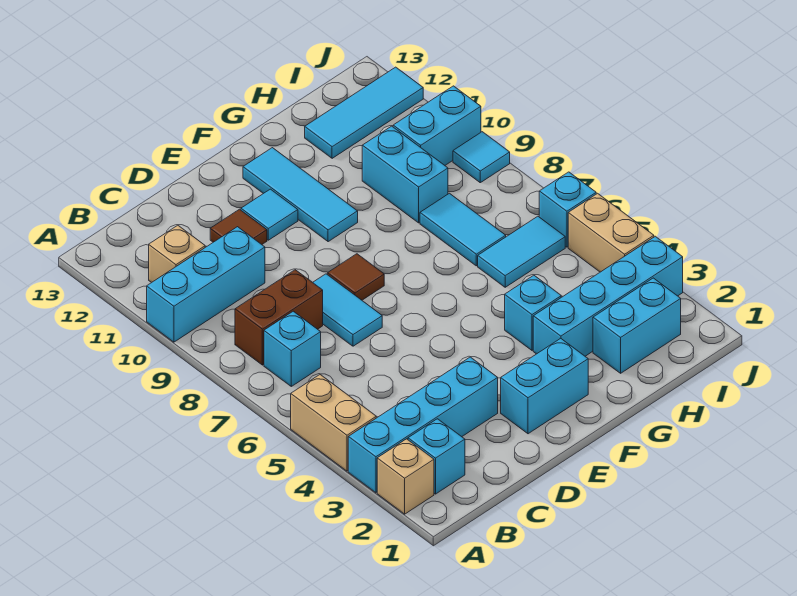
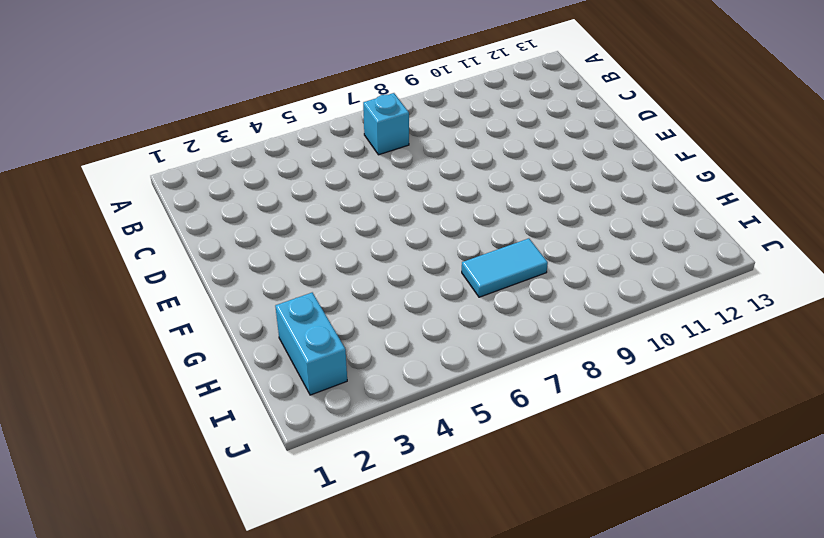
none -> tan 1x1 brick [377,439,434,514]
none -> cyan 1x4 brick [348,357,498,493]
none -> tan 1x2 brick [291,375,376,471]

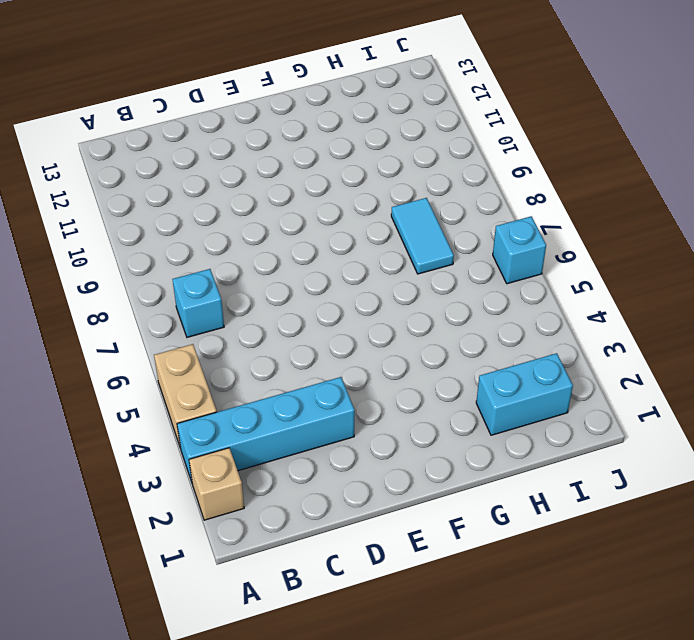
none -> cyan 1x3 brick [147,227,265,342]
none -> cyan 1x1 brick [408,419,465,494]
none -> brown 1x2 brick [235,270,323,365]

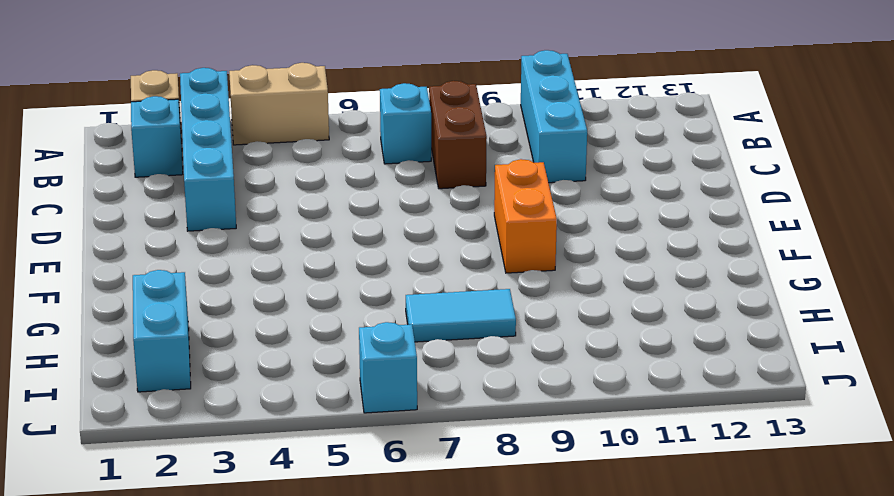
orange 1x2 brick [494,159,557,273] -> none
none -> tan 1x1 brick [149,225,205,283]
none -> cyan 1x2 tile [313,274,382,346]
none -> brown 1x1 tile [210,209,267,244]

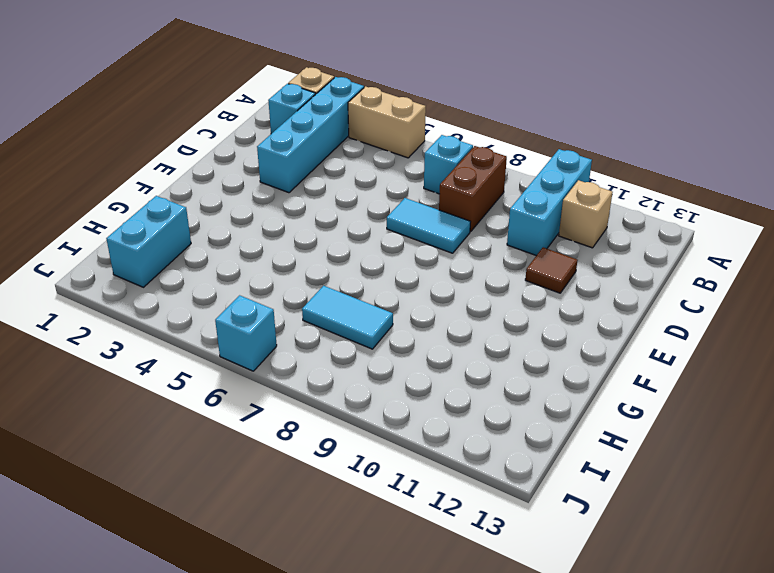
none -> cyan 1x2 brick [501,338,588,434]
none -> brown 1x1 tile [328,254,384,300]
none -> cyan 1x1 tile [241,189,298,240]

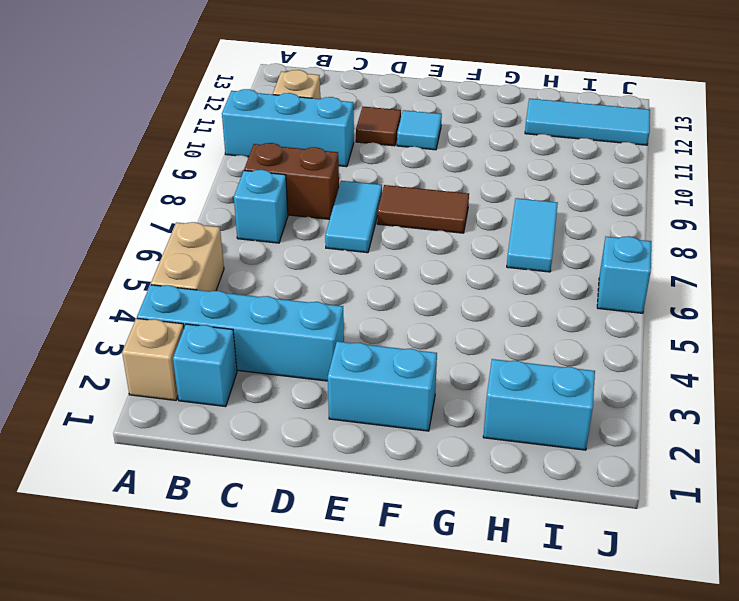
brown 1x2 tile [377,185,469,233] -> brown 1x1 tile [328,254,384,300]
none -> cyan 1x3 tile [243,148,358,242]
none -> cyan 1x4 brick [533,236,683,356]
none -> cyan 1x1 brick [505,275,561,350]

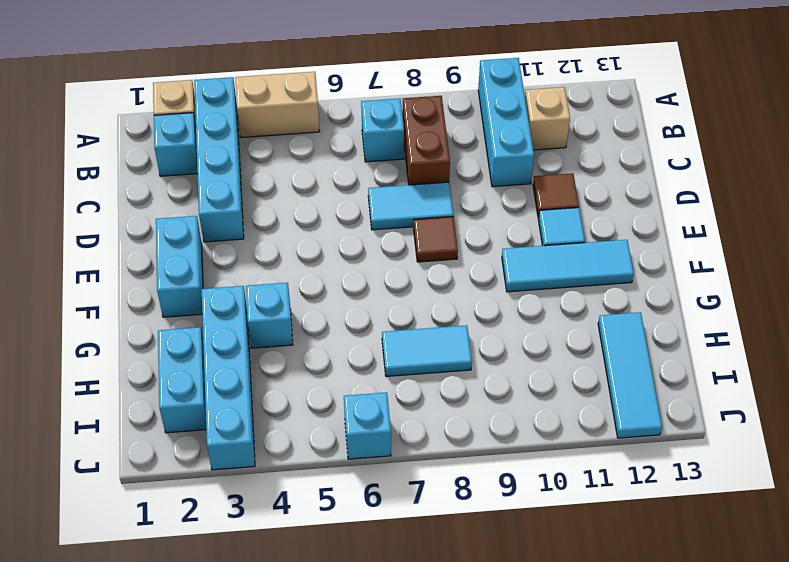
none -> cyan 1x2 tile [478,216,565,287]
none -> cyan 1x2 brick [362,126,448,223]
none -> cyan 1x2 brick [393,86,481,165]

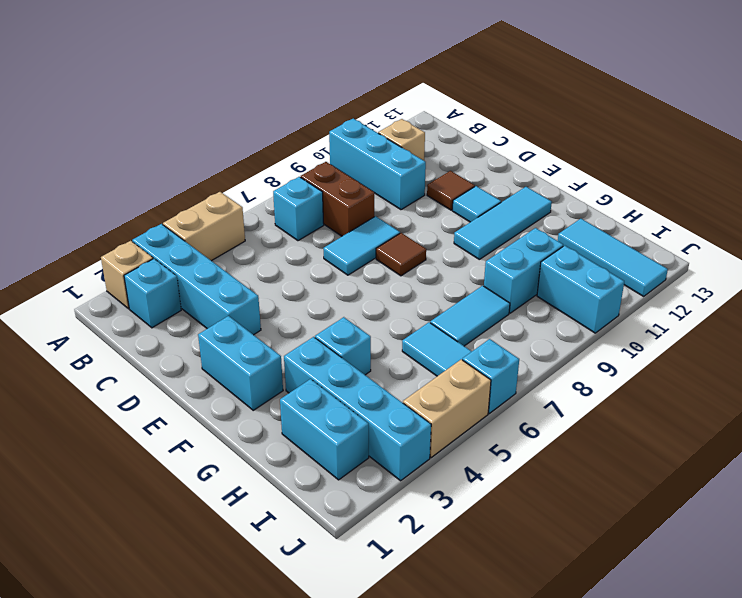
none -> cyan 1x1 tile [453,132,510,183]

